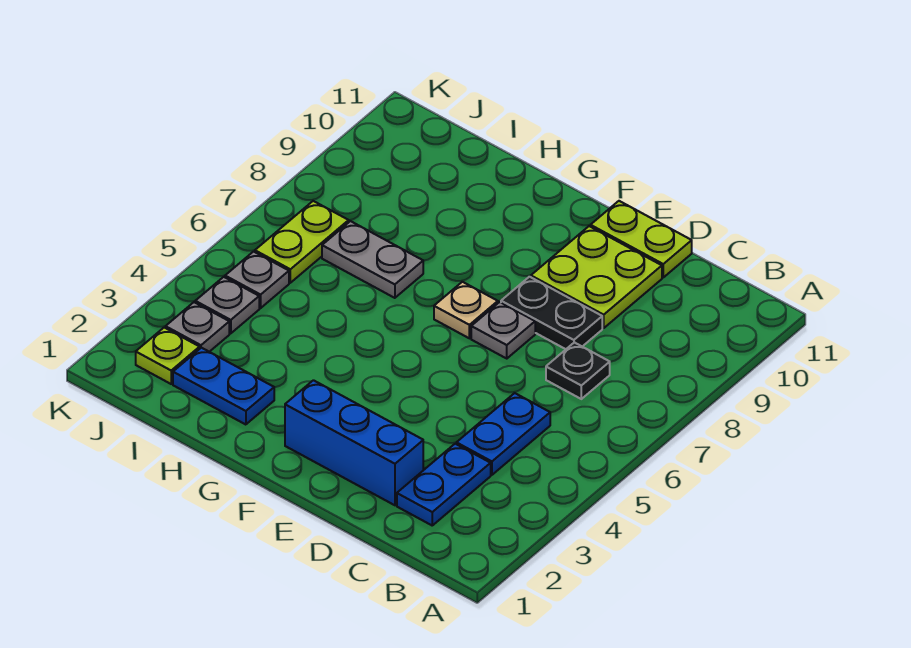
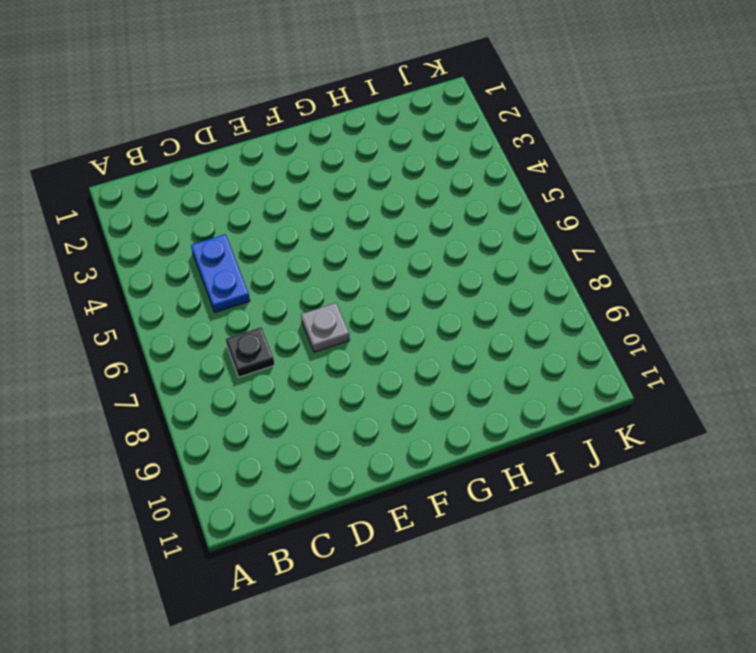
none -> blue 1x2 plate [397,444,491,525]
none -> blue 1x3 brick [285,380,423,505]
none -> black 1x2 plate [501,277,602,349]

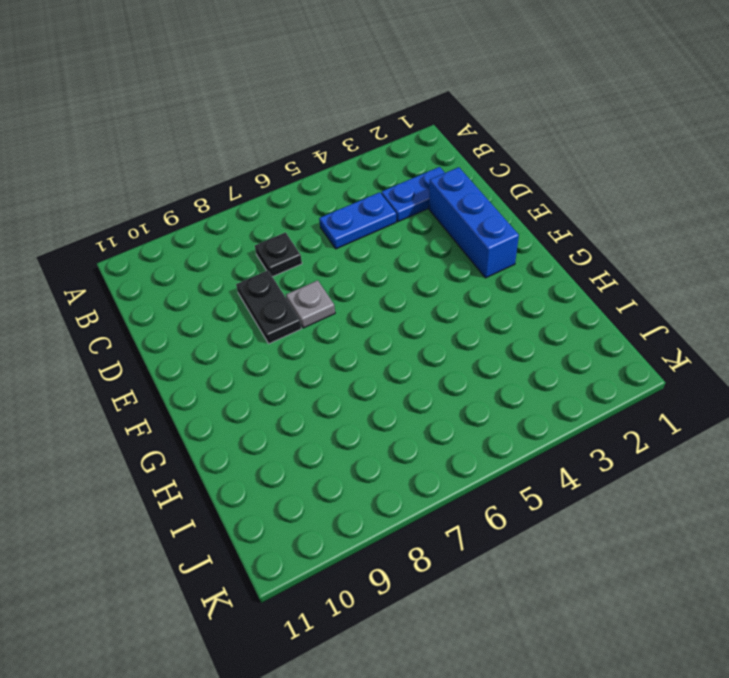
none -> lime 2x2 plate [531,226,662,328]
none -> lime 1x2 plate [591,201,692,277]
none -> tan 1x1 plate [434,282,498,338]

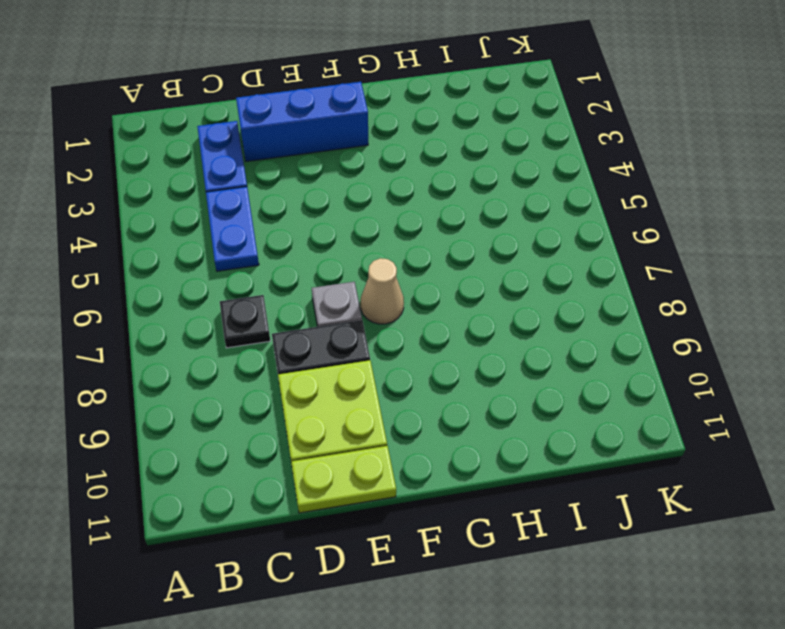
tan 1x1 cone [361,258,404,324] -> tan 1x1 plate [434,282,498,338]
none -> blue 1x2 plate [173,348,274,425]
none -> grey 1x2 plate [322,221,423,298]
none -> lime 1x1 plate [136,328,200,384]

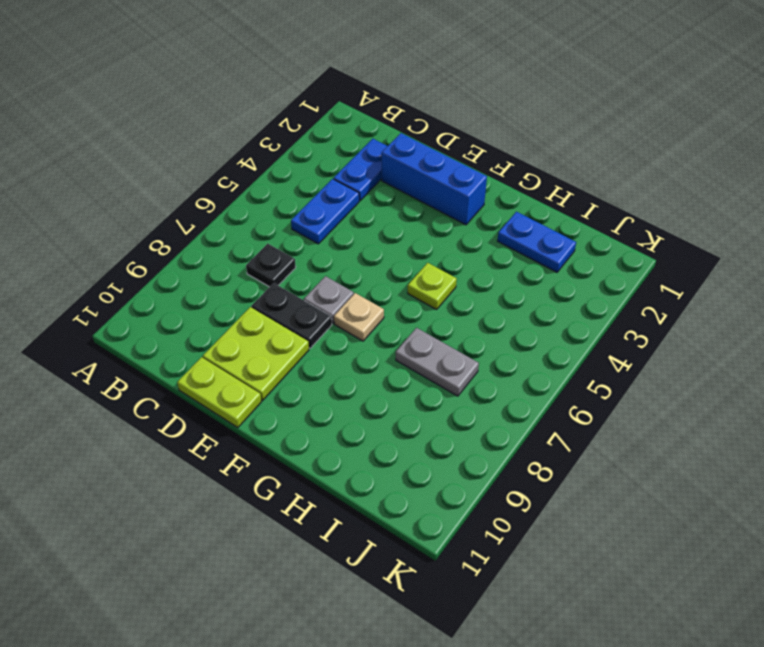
lime 1x1 plate [408,263,457,309] -> lime 1x1 plate moved to [136,328,200,384]
none -> grey 1x1 plate [166,302,229,352]
none -> grey 1x1 plate [195,277,259,333]
none -> grey 1x1 plate [225,252,289,308]

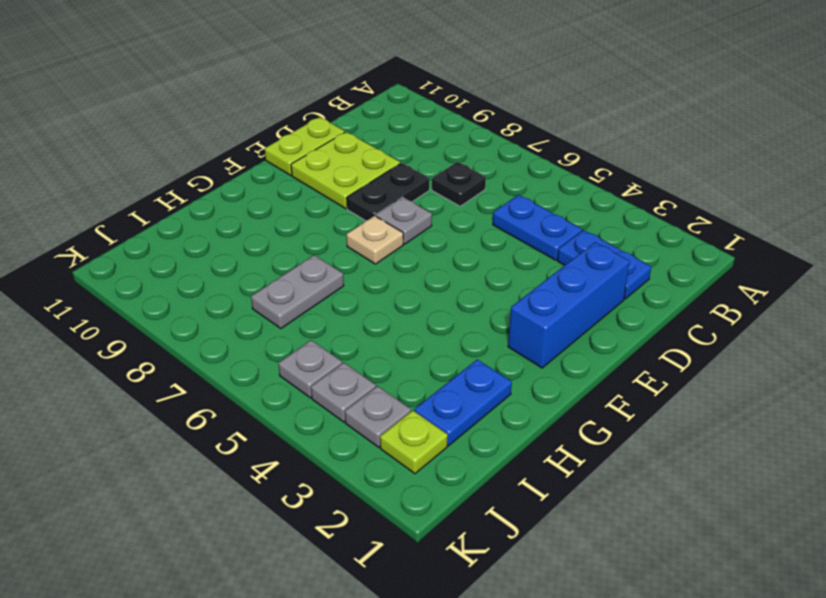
none -> lime 1x2 plate [255,201,349,283]

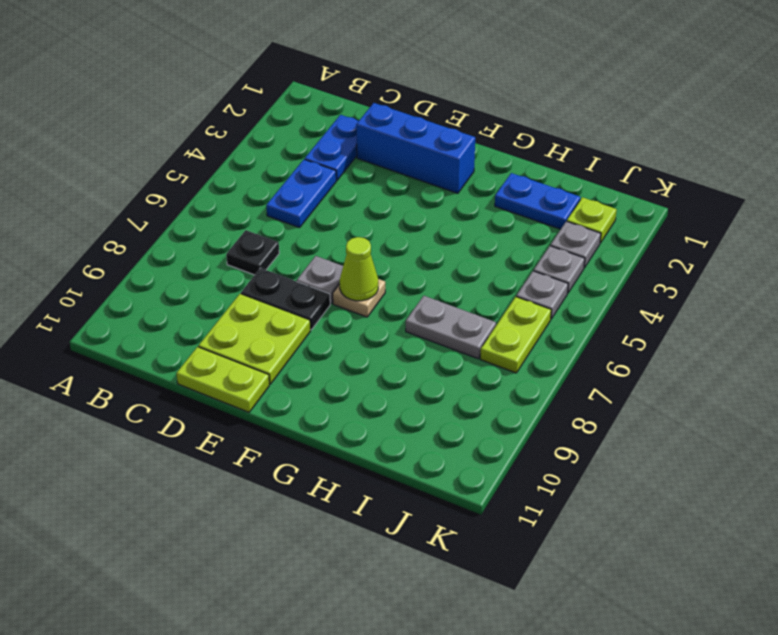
lime 1x1 cone [340,237,378,301] -> none

